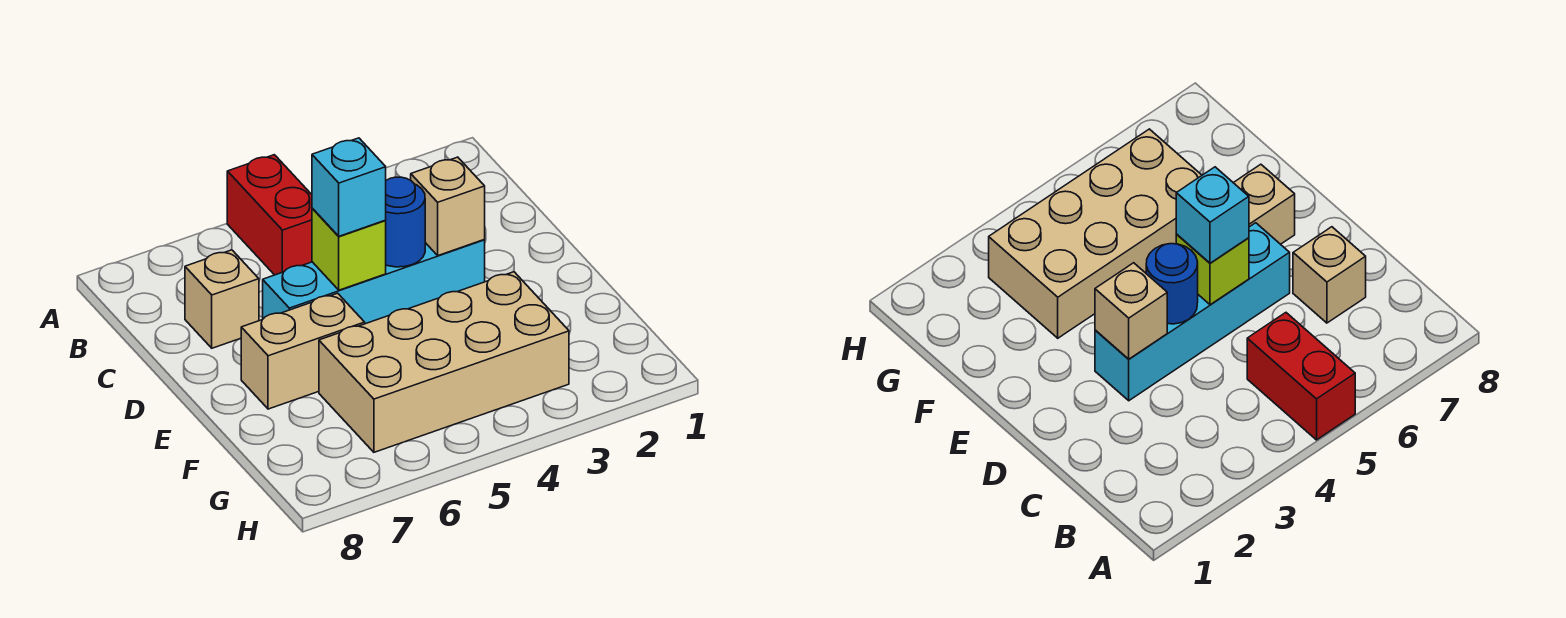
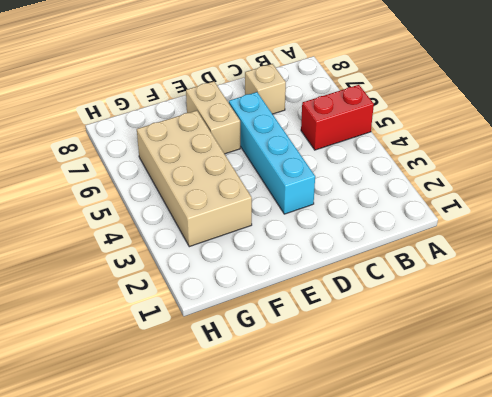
none -> tan 1x1 brick [411,157,485,255]
none -> blue 1x1 round brick [386,177,425,267]

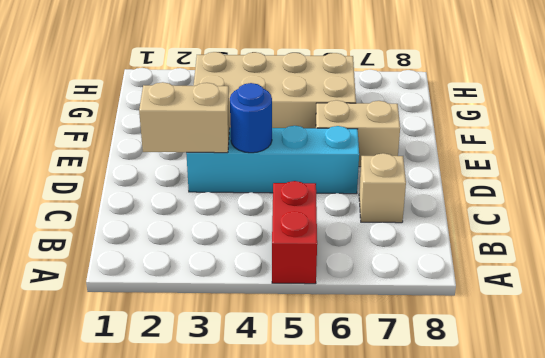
tan 1x2 brick [139,82,230,153] -> tan 1x1 brick [411,157,485,255]
none -> lime 1x1 brick [312,208,386,290]
none -> cyan 1x1 brick [312,138,386,236]

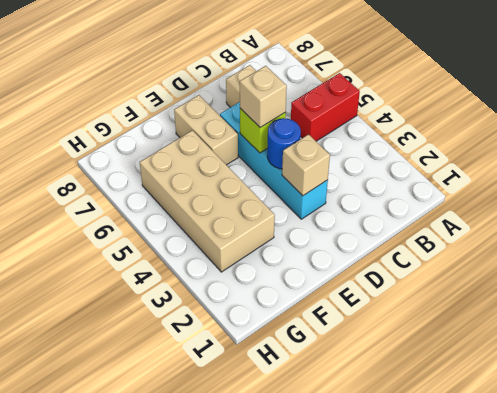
tan 1x1 brick [240,66,287,128] -> cyan 1x1 brick [312,138,386,236]

